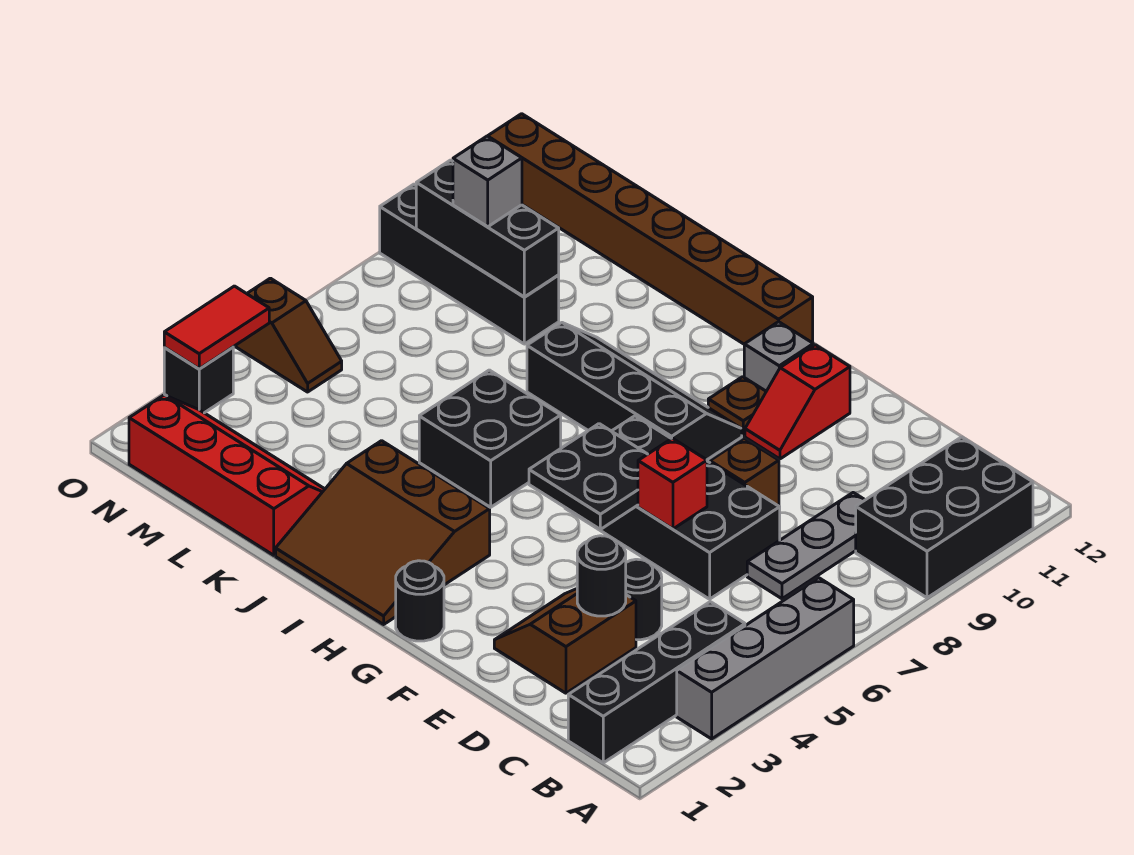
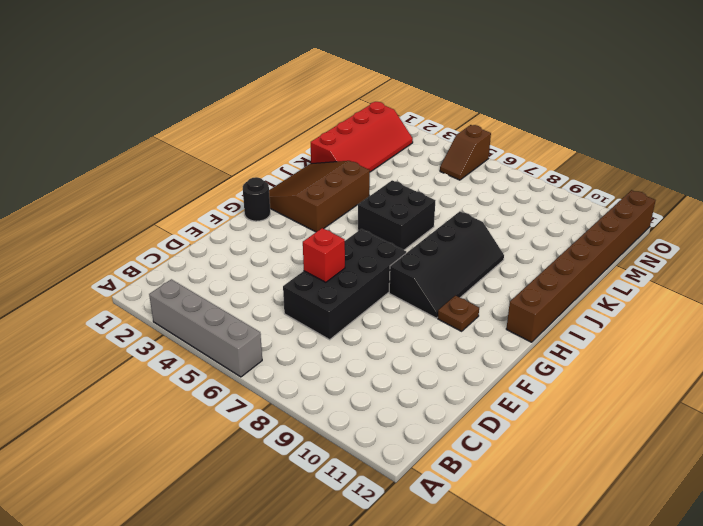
none -> black 2x3 brick [856,437,1033,598]
none -> black 1x4 brick [568,602,745,763]
none -> grey 1x3 plate [747,493,865,599]

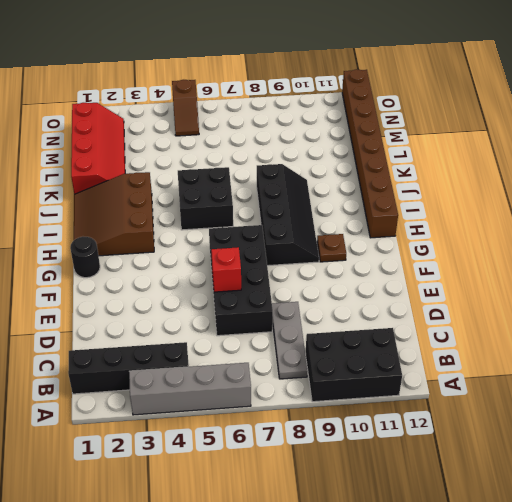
grey 1x3 plate [272,302,308,379] -> grey 1x3 plate turned to [747,493,865,599]
none -> brown 2x2 slope [494,589,636,693]
none -> black 1x1 round brick [626,559,662,640]
none -> brown 1x1 brick [710,439,779,506]

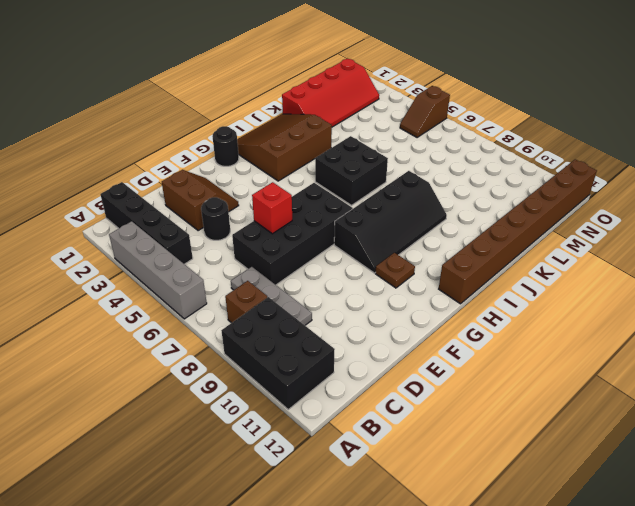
brown 1x1 brick [225,281,267,323] -> brown 1x1 brick moved to [710,439,779,506]
none -> red 1x2 slope [745,345,850,459]
none -> grey 1x1 brick [744,322,813,391]
none -> black 1x4 brick [380,184,559,344]

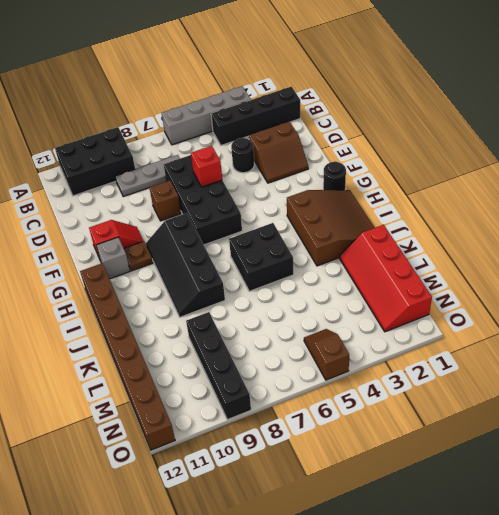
none -> black 1x1 brick [164,347,233,413]
none -> black 1x1 round brick [577,536,626,616]
none -> black 2x2 plate [529,424,647,529]

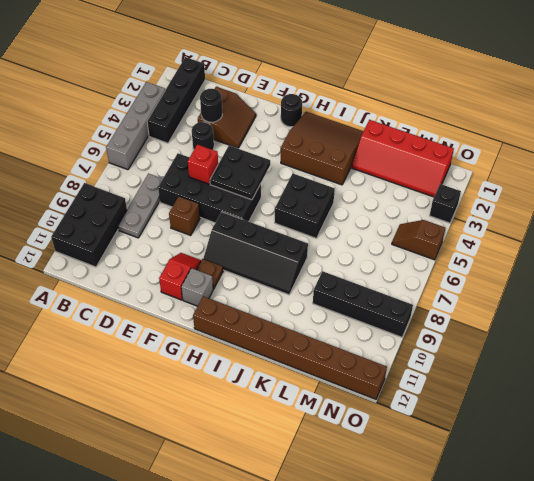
none -> black 1x3 brick [416,160,559,297]
none -> red 1x2 tile [164,286,269,369]
none -> grey 1x1 brick [453,136,522,227]

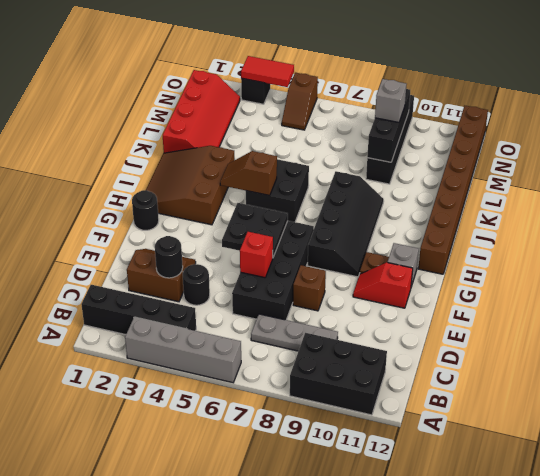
brown 1x2 slope [220,151,277,195] -> none

